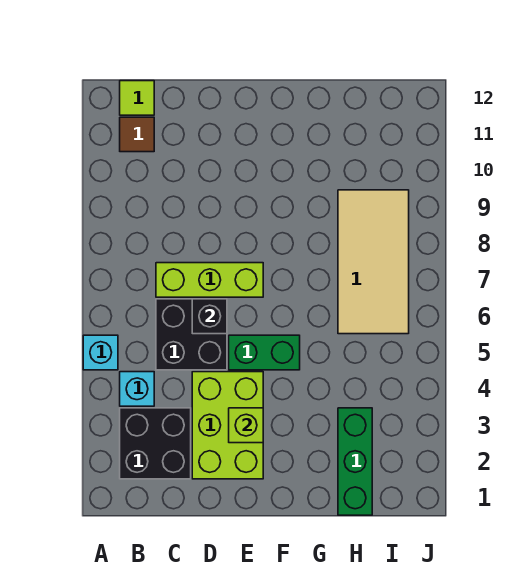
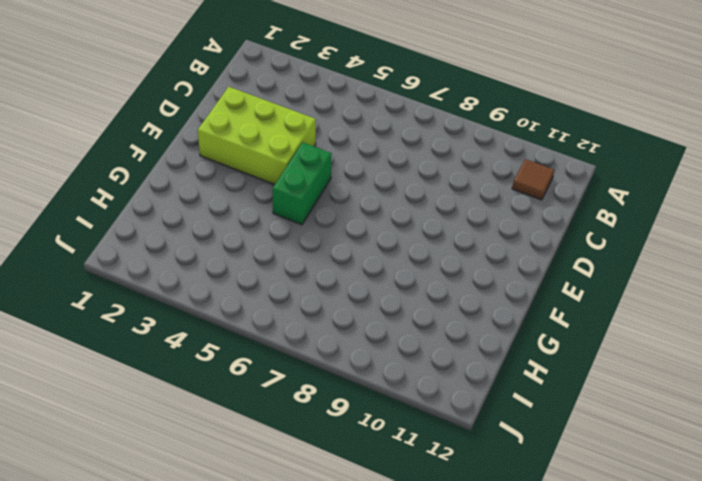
none -> cyan 1x1 brick [83,335,118,370]
none -> black 2x2 brick [120,408,191,479]
none -> cyan 1x1 brick [120,372,154,406]

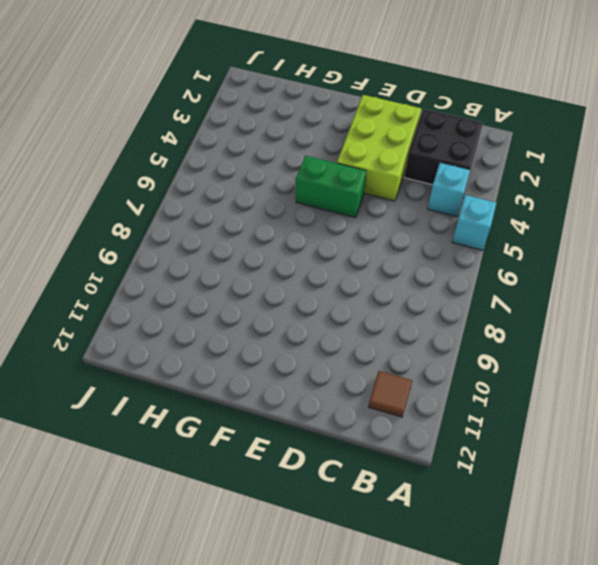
none -> lime 1x1 tile [120,81,154,115]
none -> black 2x2 brick [156,299,227,370]
none -> lime 1x3 brick [156,263,263,297]

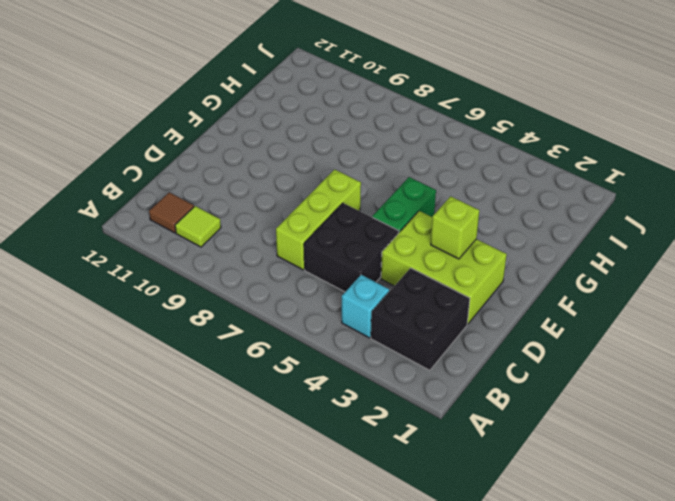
lime 1x1 tile [175,206,221,247] -> lime 1x1 tile moved to [120,81,154,115]
none -> cyan 1x1 brick [83,335,118,370]
none -> green 1x3 brick [338,408,372,515]
none -> tan 2x4 tile [338,190,409,334]

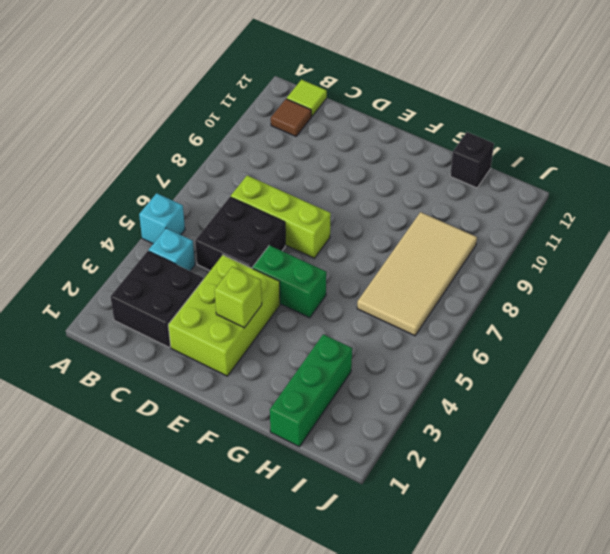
black 1x1 brick [450,132,494,188] -> black 1x1 brick moved to [192,299,227,334]

